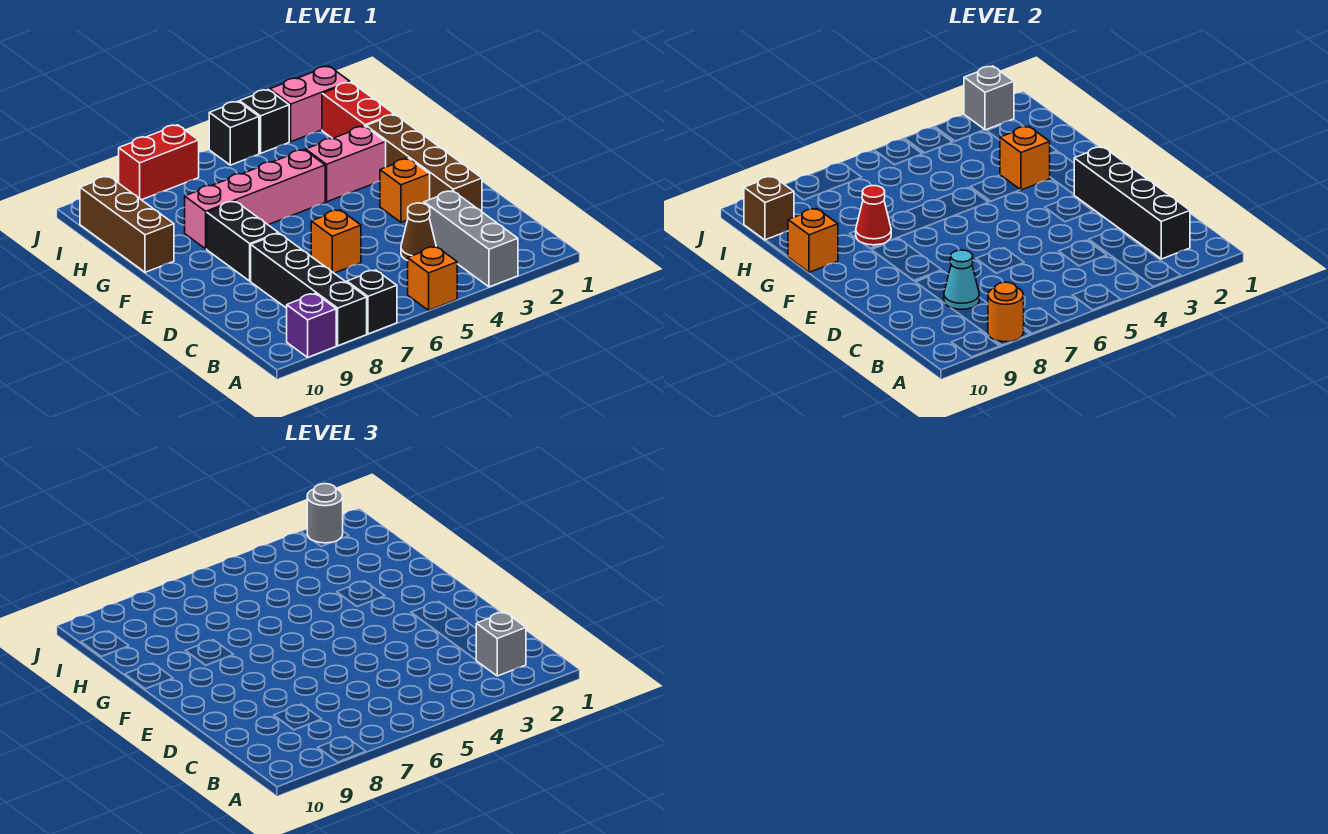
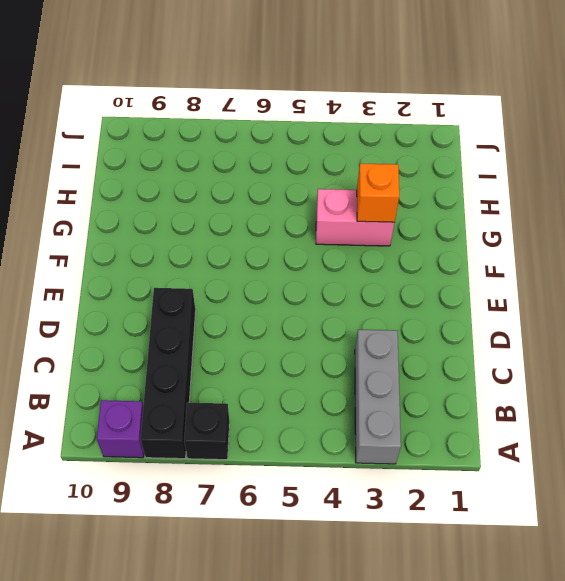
none -> orange 1x1 brick [408,247,457,310]
none -> brown 1x1 cone [401,203,436,261]
none -> brown 1x4 brick [366,115,482,212]

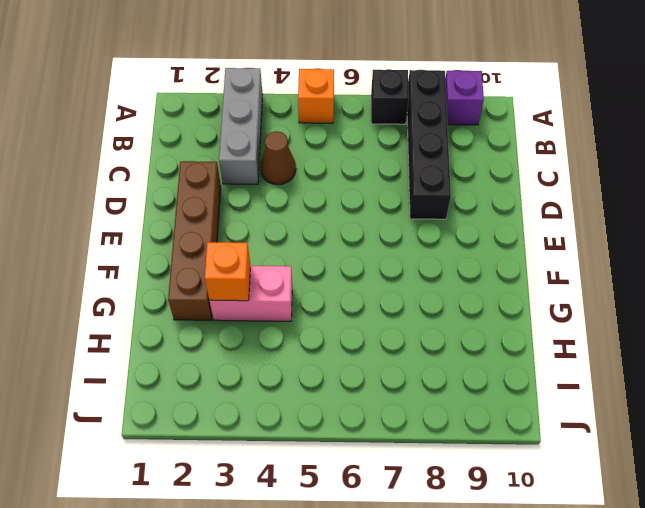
none -> orange 1x1 brick [311,210,361,273]
none -> orange 1x1 brick [380,158,430,222]
none -> black 1x2 brick [207,201,278,281]

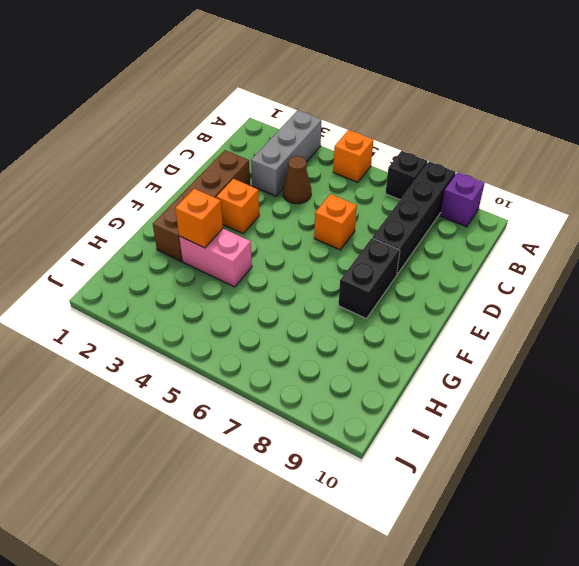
none -> pink 1x4 brick [185,150,325,249]
none -> brown 1x3 brick [80,176,174,272]
none -> red 1x2 brick [322,82,394,138]

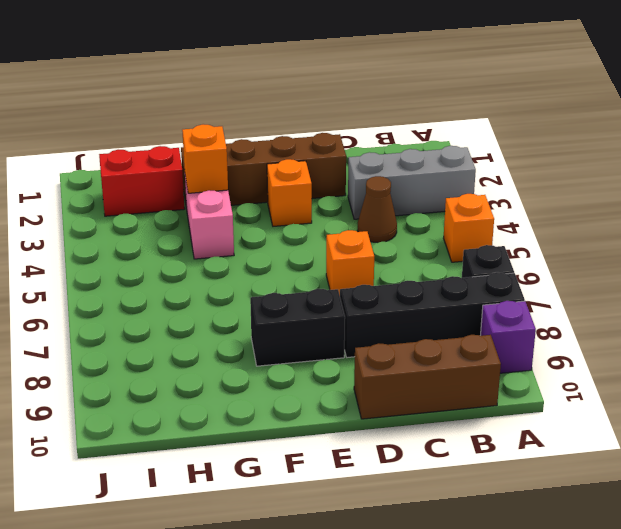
brown 1x3 brick [354,335,501,419] -> brown 1x3 brick moved to [80,176,174,272]
none -> pink 1x4 brick [185,150,325,249]
none -> pink 1x2 brick [270,66,350,142]
none -> black 1x1 brick [240,90,289,153]

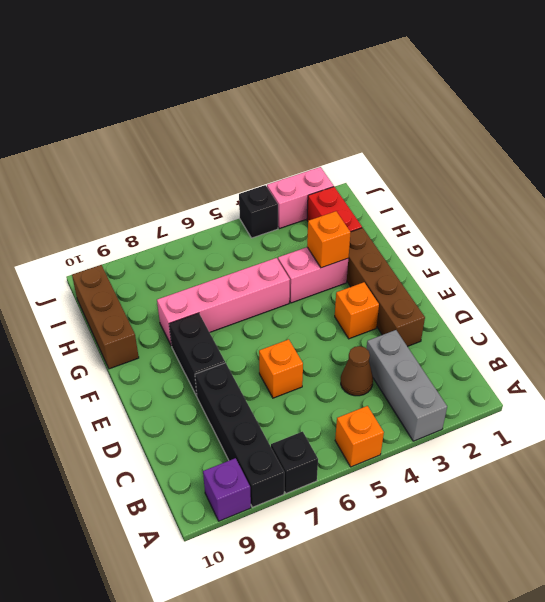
none -> black 1x1 brick [209,101,259,165]
none -> red 1x2 brick [119,125,199,200]
none -> orange 1x1 round brick [988,282,1024,342]

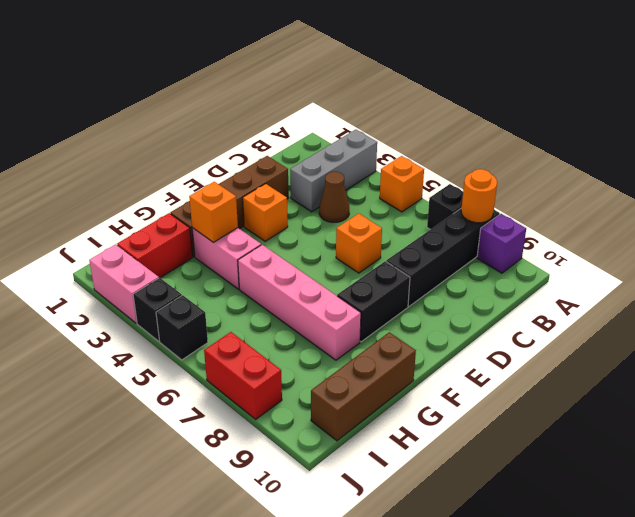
none -> black 1x4 brick [1074,147,1190,259]
none -> cyan 1x1 cone [944,250,979,309]
none -> red 1x1 cone [856,186,891,245]

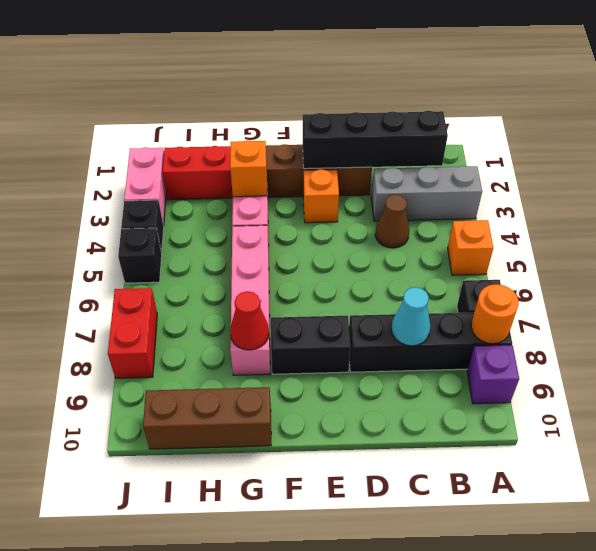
none -> orange 1x1 brick [311,210,361,273]
none -> orange 1x1 brick [788,209,838,272]
none -> brown 1x1 brick [744,176,794,240]

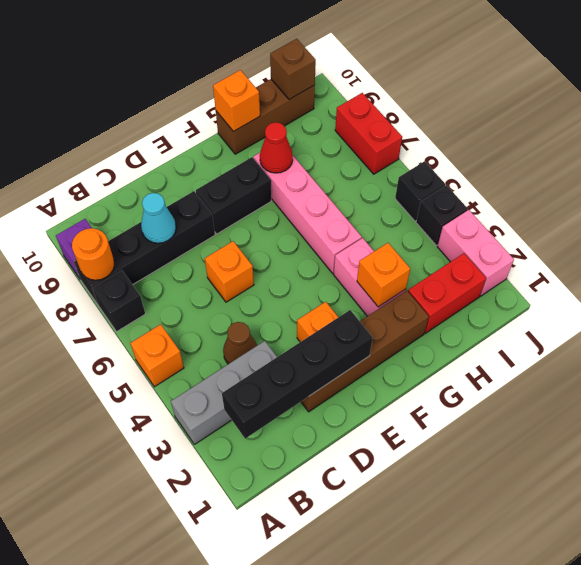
none -> grey 1x1 brick [964,66,1014,130]
none -> grey 1x1 brick [476,612,526,676]
none -> grey 1x1 round brick [307,484,343,543]

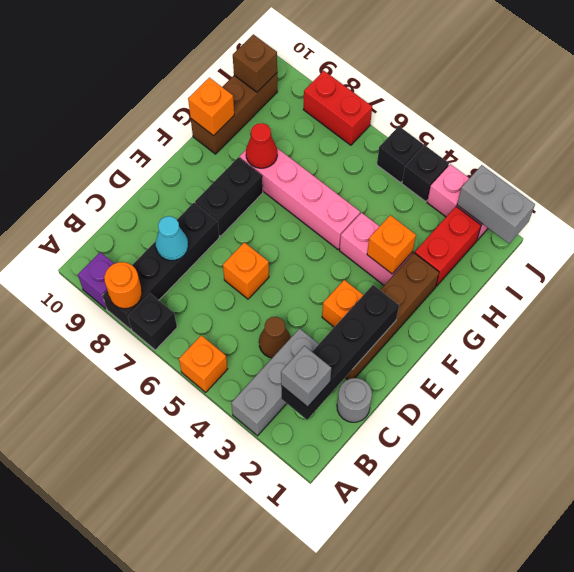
grey 1x1 round brick [337,378,372,422] -> grey 1x1 round brick moved to [307,484,343,543]
grey 1x2 brick [457,165,535,244] -> grey 1x1 brick [964,66,1014,130]

